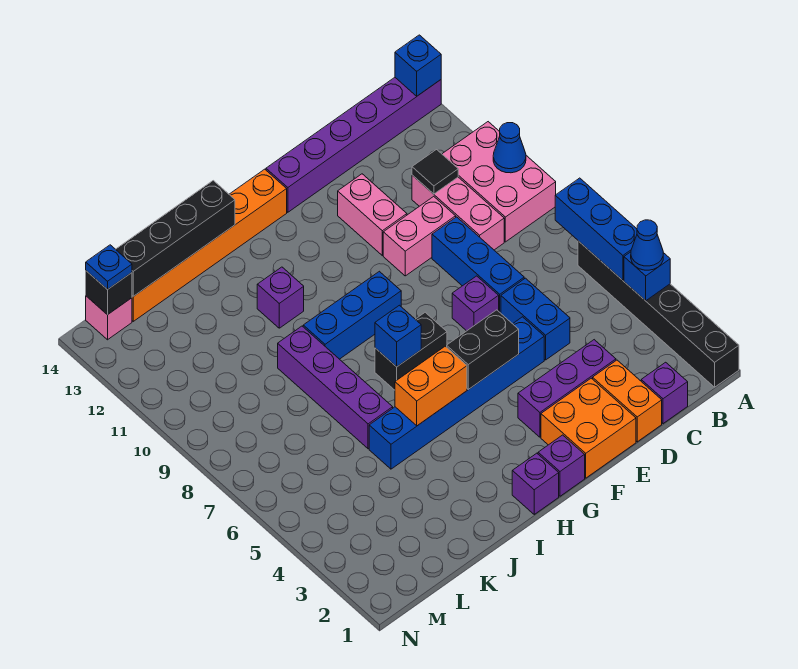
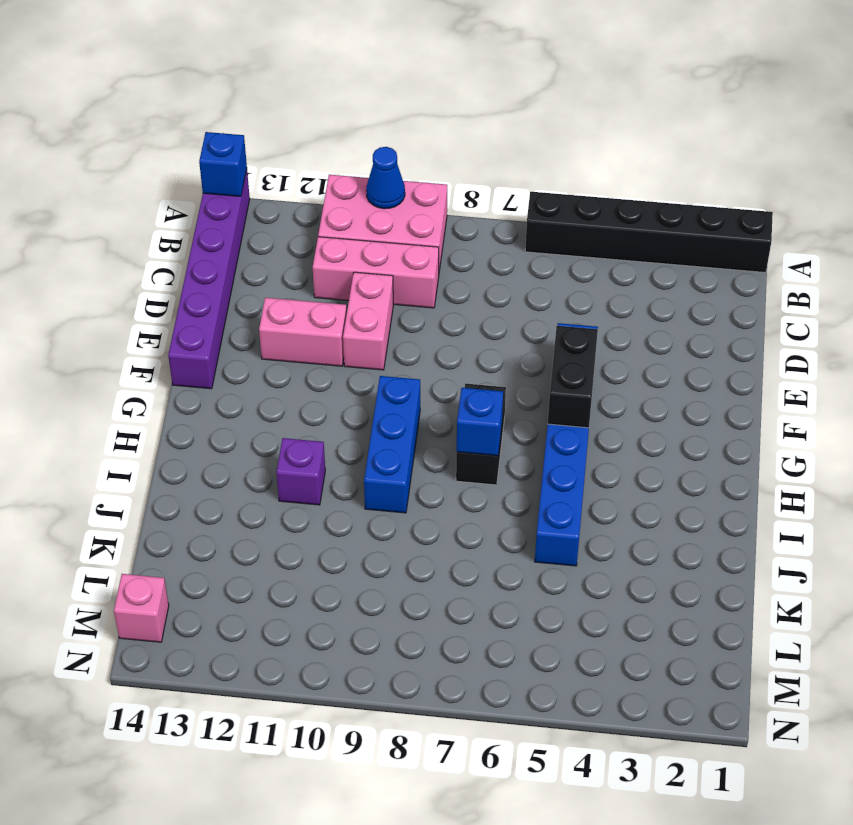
none -> purple 1x1 brick [641,362,688,424]
none -> orange 1x2 brick [593,360,662,442]
none -> purple 1x3 brick [518,340,616,437]
none -> blue 1x2 brick [501,278,570,360]

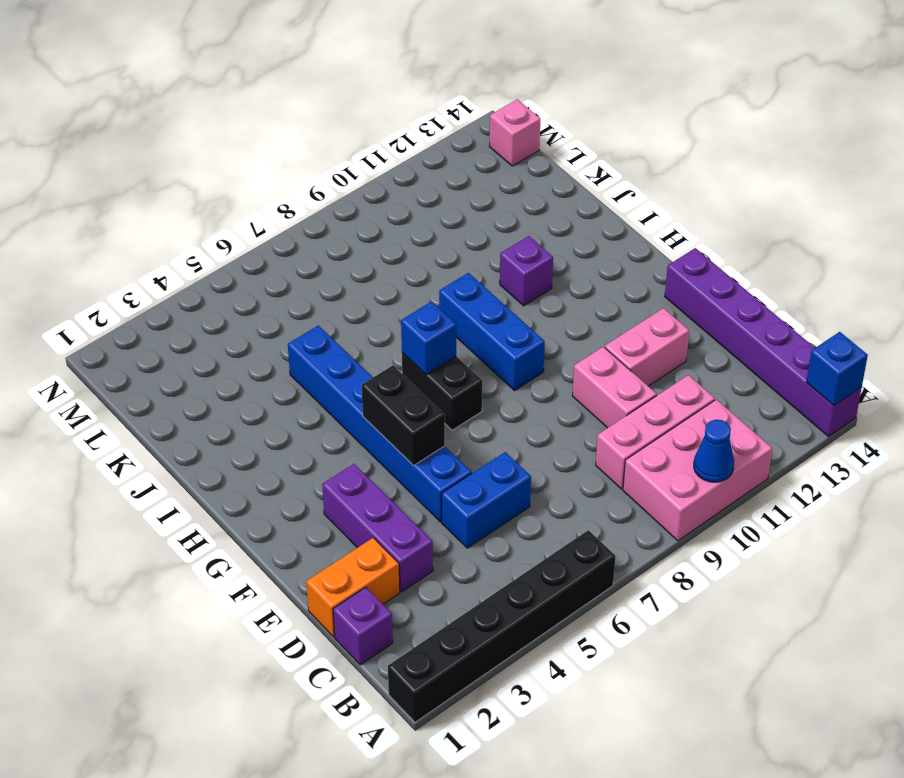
none -> blue 1x3 brick [432,217,524,313]
none -> orange 2x2 brick [541,378,636,478]
none -> purple 1x1 brick [452,276,499,331]
none -> purple 1x1 brick [538,435,585,496]

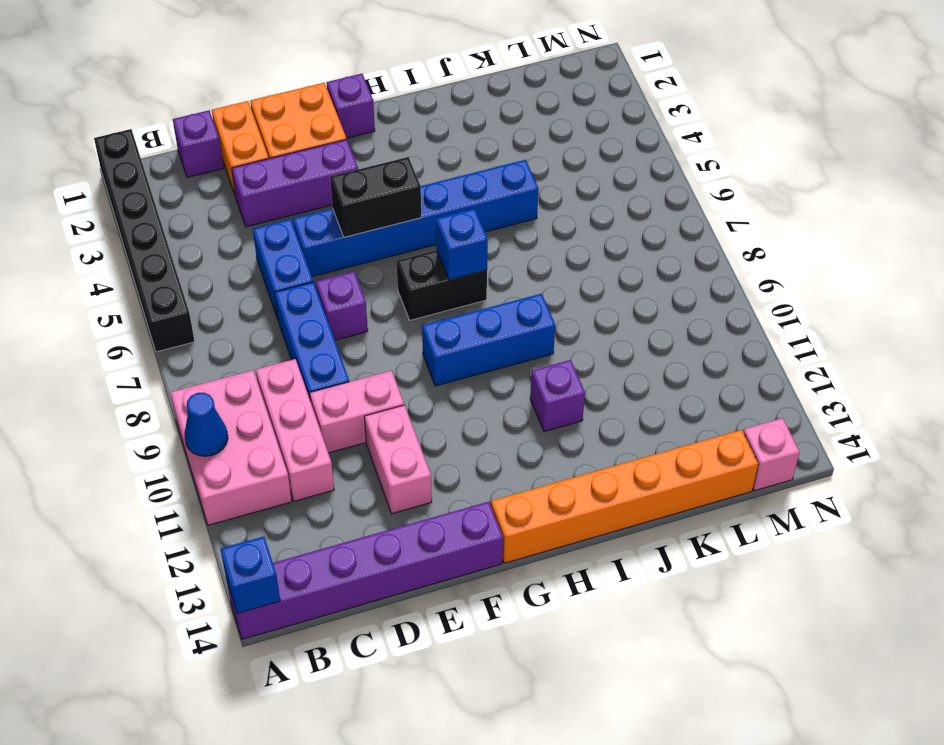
none -> purple 1x1 brick [512,453,559,514]
none -> purple 1x4 brick [278,326,393,449]
none -> blue 1x1 brick [624,252,670,301]
none -> blue 1x3 brick [555,178,637,280]

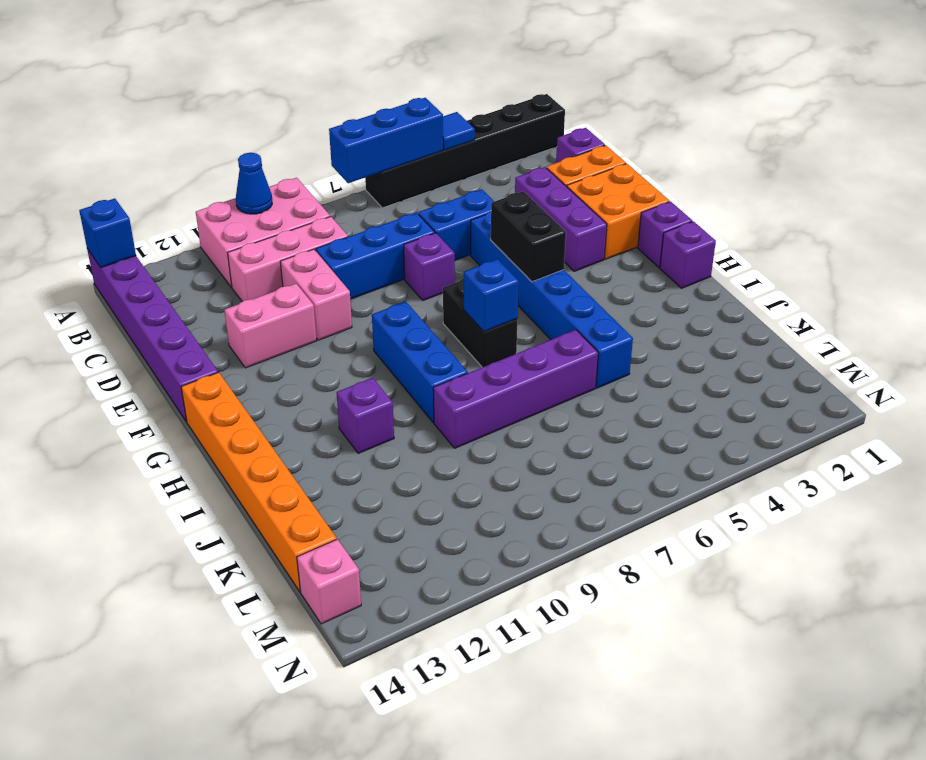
blue 1x1 tile [443,112,475,150] -> blue 1x1 brick [624,252,670,301]
none -> black 1x1 tile [412,150,458,194]
none -> orange 1x2 brick [395,346,467,426]
none -> black 1x4 brick [116,181,235,296]
none -> black 1x1 brick [86,271,132,315]

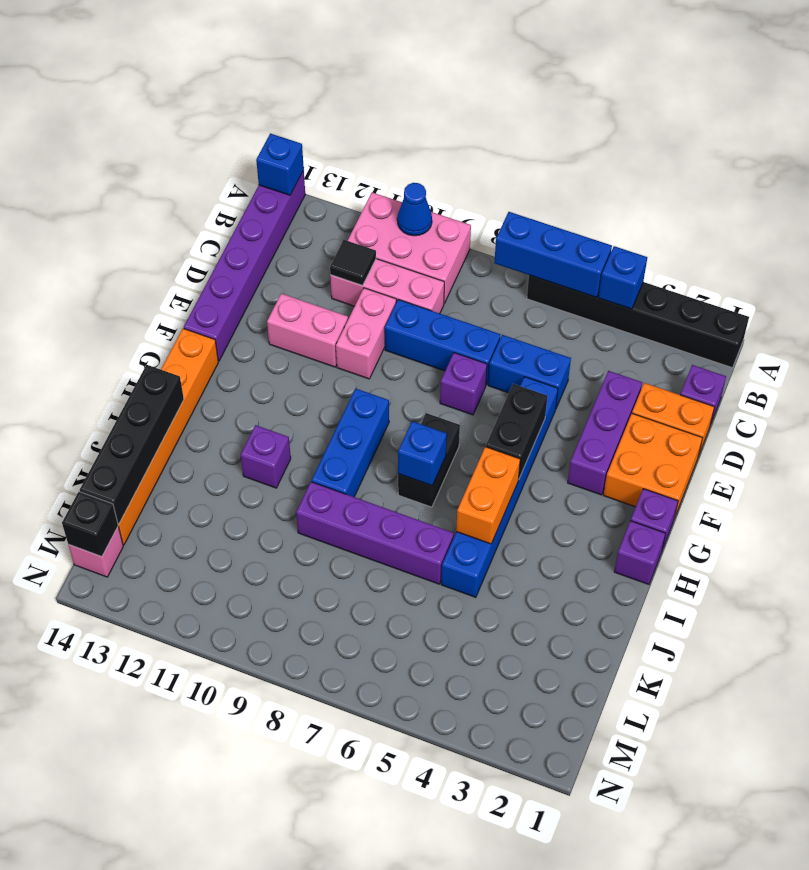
none -> blue 1x1 cone [631,220,663,270]
none -> blue 1x1 plate [86,245,132,290]

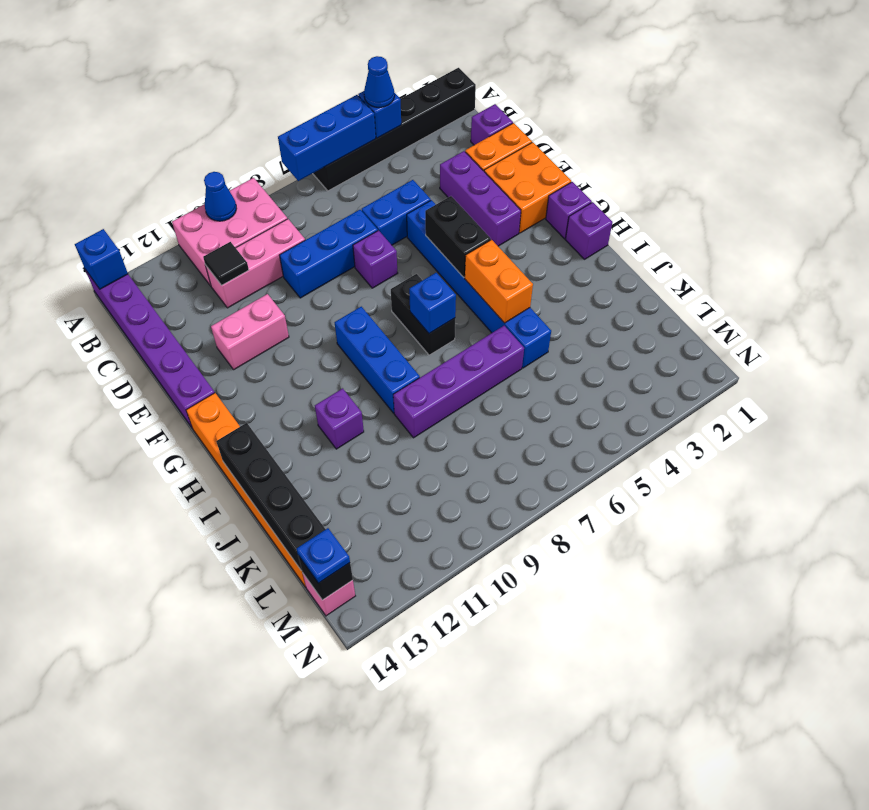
none -> pink 1x2 brick [383,196,456,276]

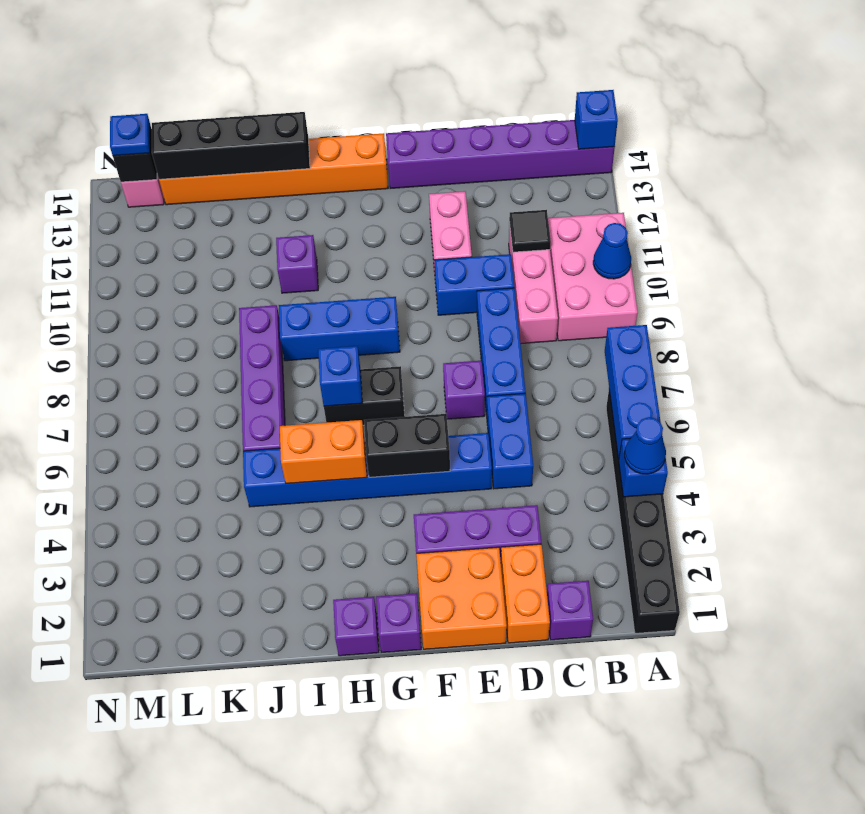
blue 1x2 brick [435,254,514,315] -> pink 1x2 brick [383,196,456,276]

